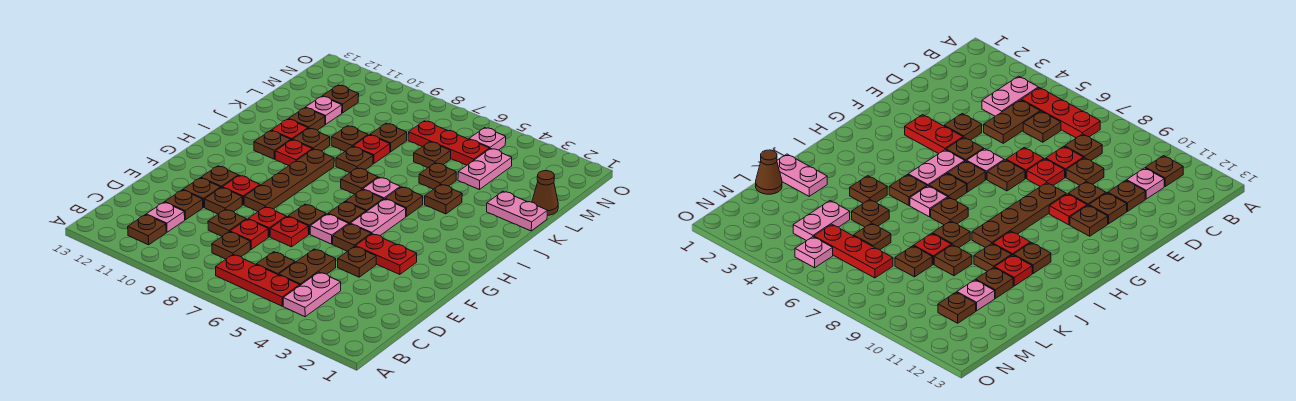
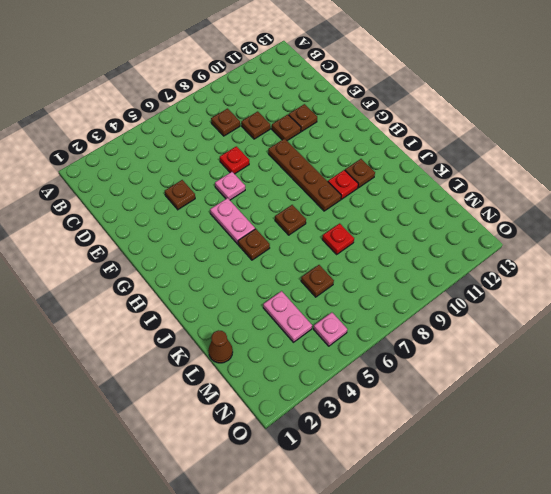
none -> pink 1x2 plate [283,272,341,317]
none -> red 1x3 plate [216,255,300,306]
none -> brown 1x1 plate [128,215,166,245]
none -> brown 1x2 plate [279,249,336,285]

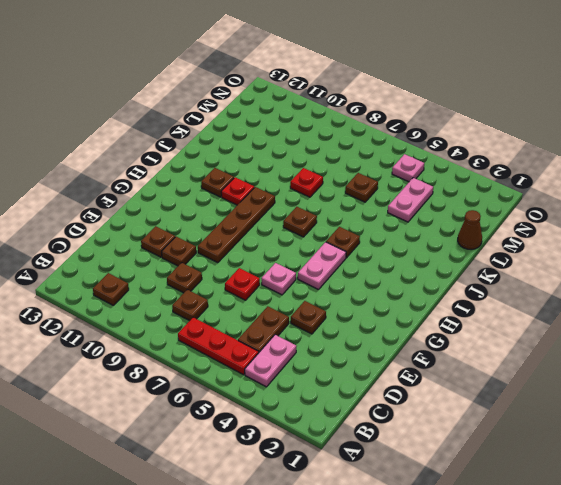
none -> brown 1x1 plate [256,252,295,275]
none -> pink 1x1 plate [146,202,185,232]
none -> red 1x1 plate [230,219,268,249]
none -> brown 1x1 plate [165,190,203,220]

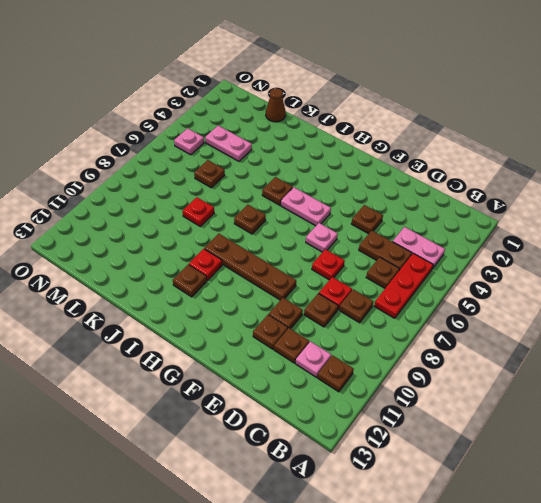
none -> red 1x1 plate [248,207,286,237]
none -> red 1x2 plate [355,234,417,275]
none -> brown 1x1 plate [333,224,371,251]
none -> brown 1x1 plate [288,204,326,234]

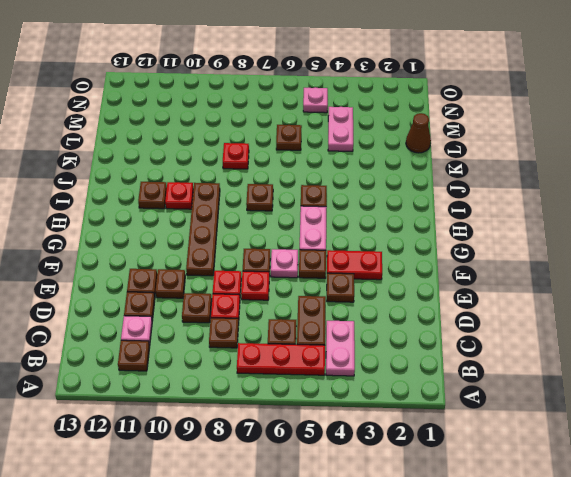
none -> red 1x1 plate [222,175,260,205]
none -> brown 1x1 plate [201,166,238,187]
none -> brown 1x1 plate [328,202,366,224]
none -> brown 1x1 plate [346,190,383,212]

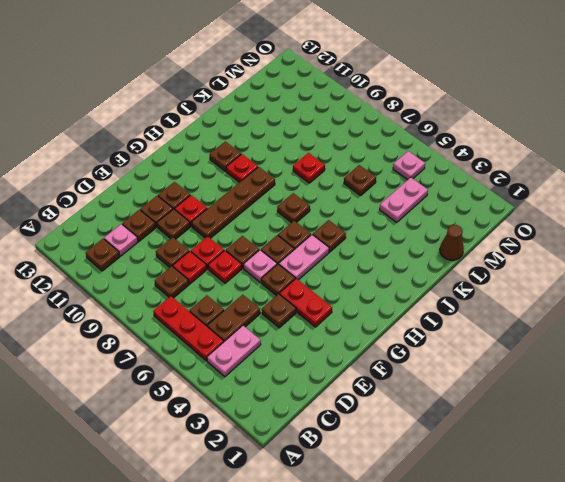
none -> pink 1x1 plate [363,177,400,199]
none -> brown 1x1 plate [425,184,462,214]
none -> brown 1x1 plate [336,147,373,173]
none -> brown 1x1 plate [293,128,330,151]

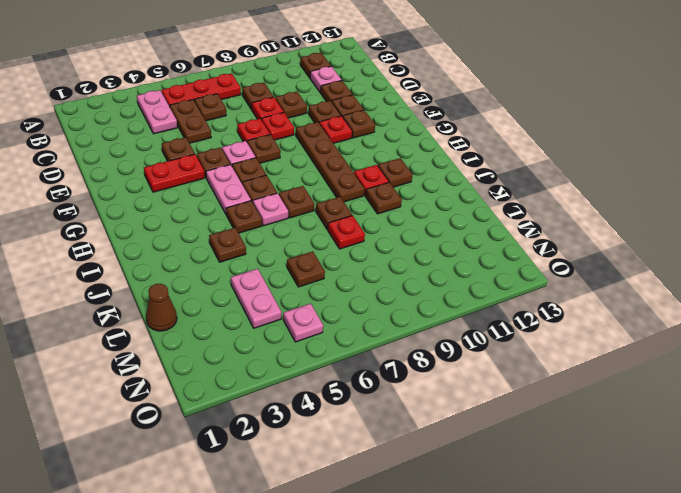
none -> red 1x1 plate [271,119,308,140]
none -> pink 1x2 plate [487,191,547,231]
none -> brown 1x1 plate [419,163,456,189]
none -> brown 1x1 plate [331,126,368,151]

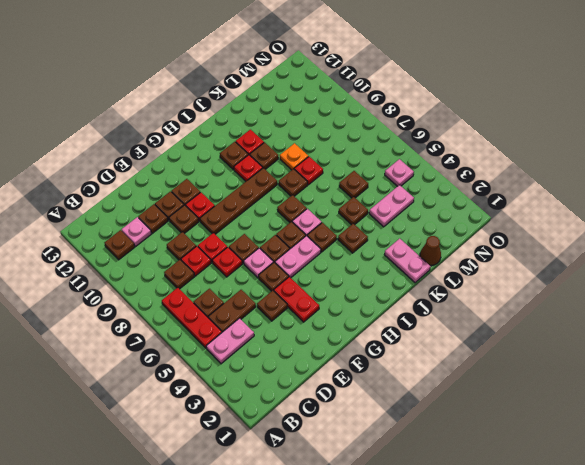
orange 1x1 plate [280,143,308,170] -> brown 1x1 plate [331,126,368,151]
none -> brown 1x1 plate [289,108,325,130]
none -> brown 1x1 plate [370,123,407,152]
none -> pink 1x1 plate [306,96,342,124]
none -> red 1x3 plate [408,121,489,165]

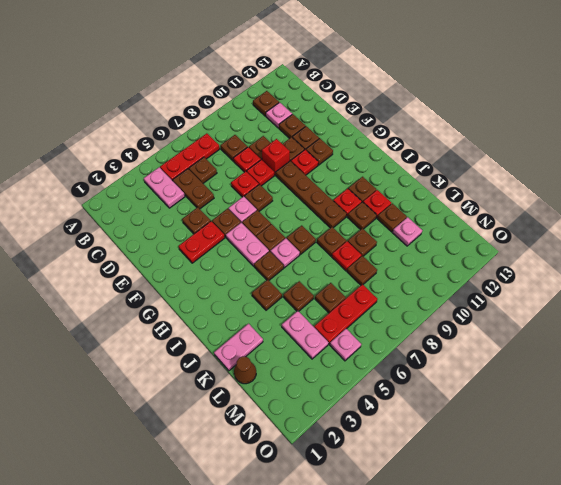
red 1x1 brick [262,139,290,175] -> none
none -> brown 1x1 plate [322,85,359,113]

